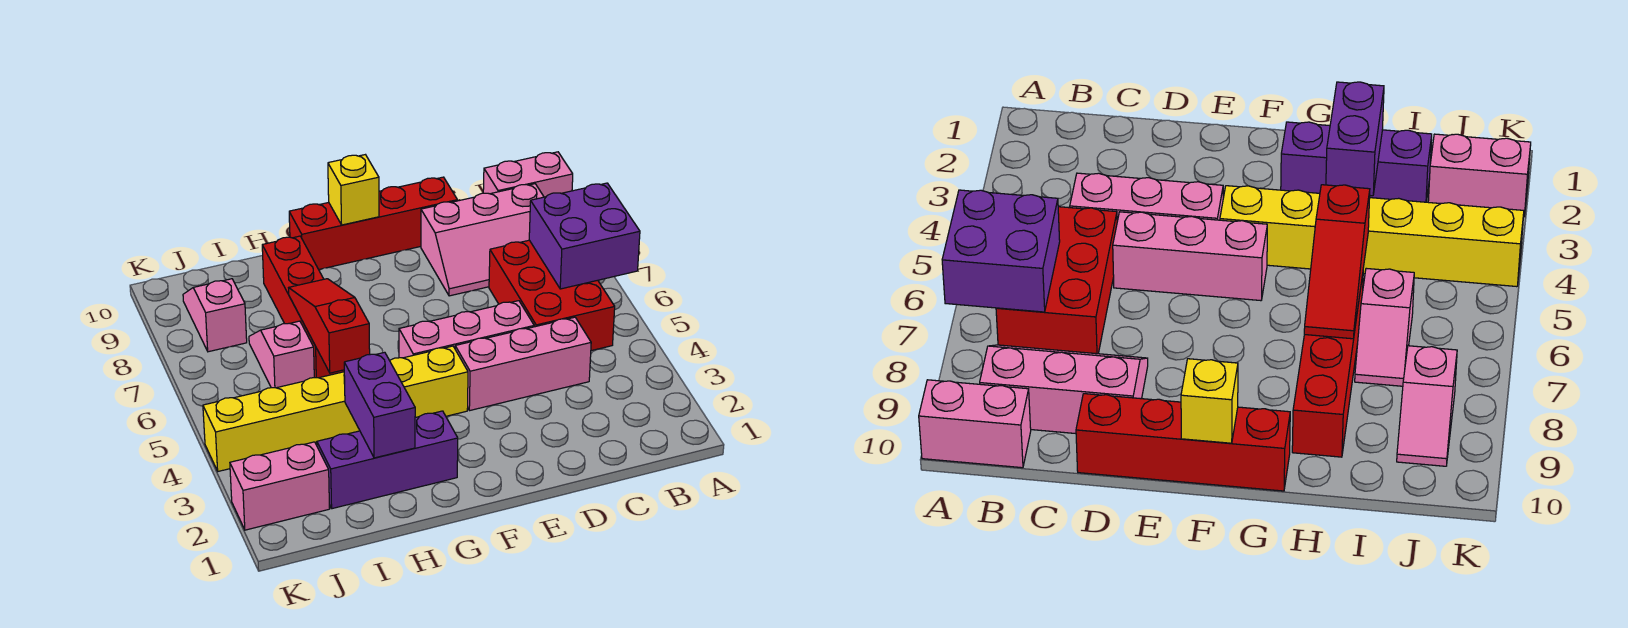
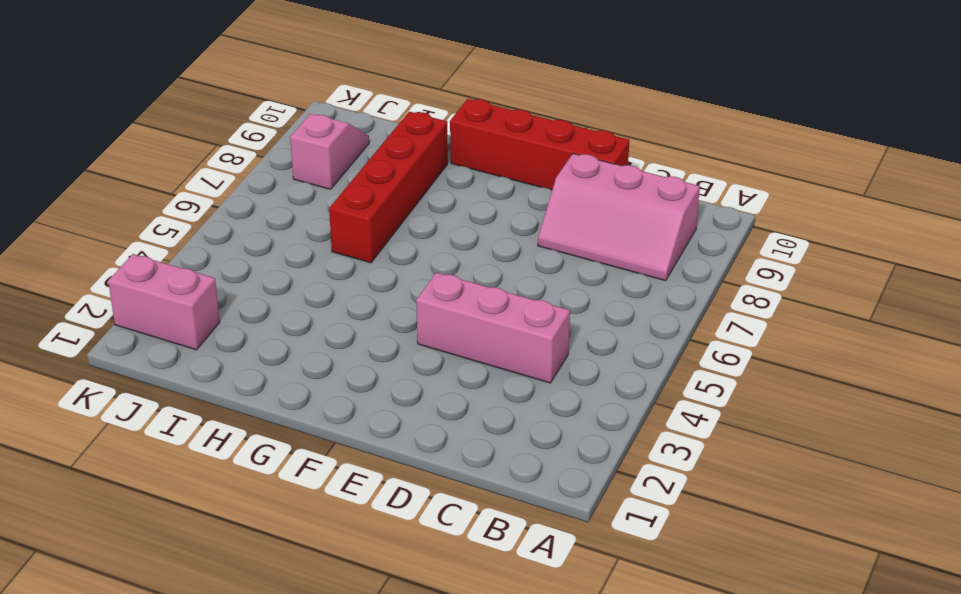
none -> pink 1x2 brick [483,152,573,197]
none -> red 2x3 brick [489,240,615,351]
none -> pink 1x3 brick [399,301,534,358]

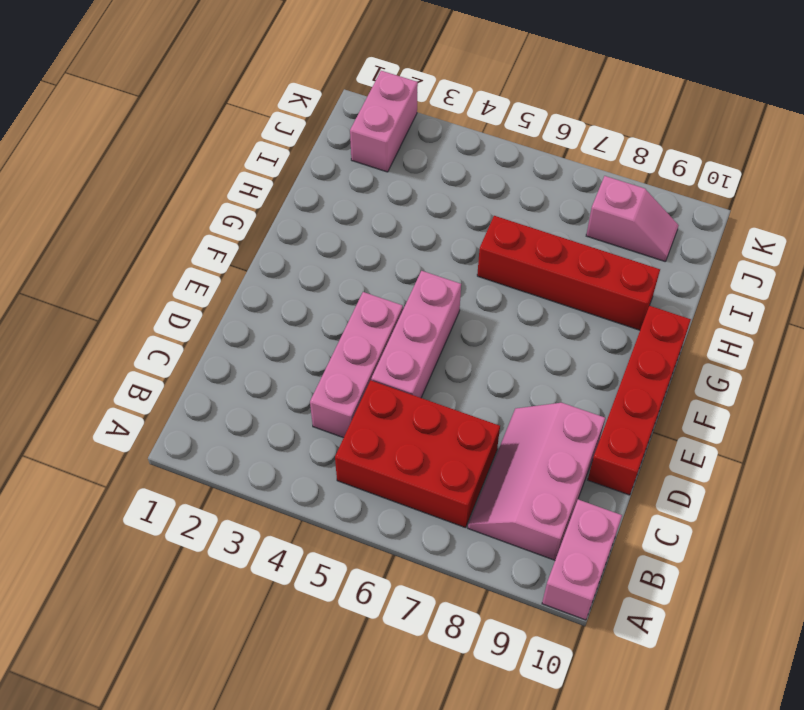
none -> yellow 1x6 brick [203,346,468,471]
none -> purple 1x3 brick [317,411,458,509]
none -> pink 1x2 slope [249,321,314,388]

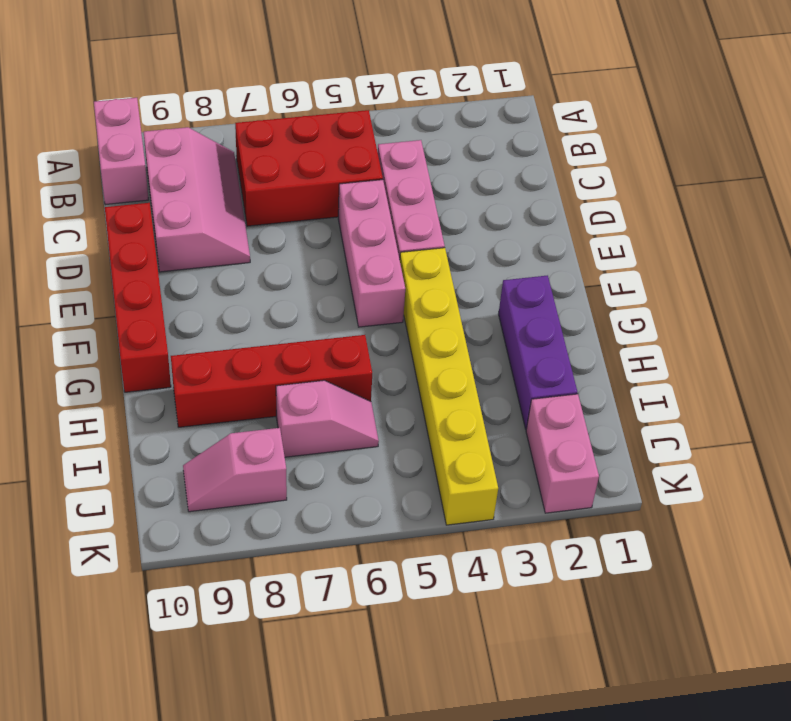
pink 1x2 slope [276,380,379,457] -> pink 1x2 slope turned to [249,321,314,388]
none -> purple 2x2 brick [529,183,640,289]
none -> yellow 1x1 brick [328,155,379,225]
none -> purple 1x2 brick [344,352,415,458]

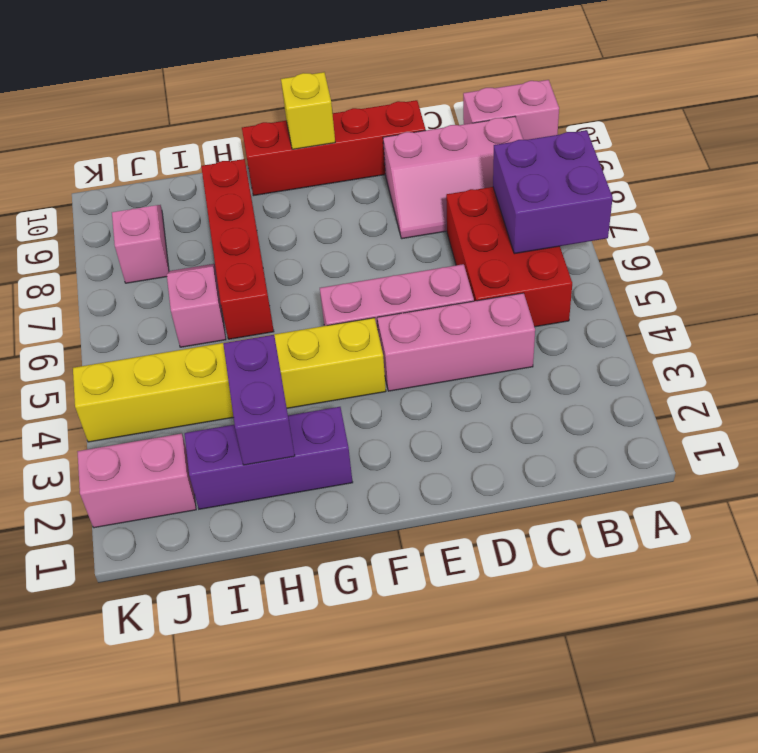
none -> red 1x3 slope [289,279,370,373]

